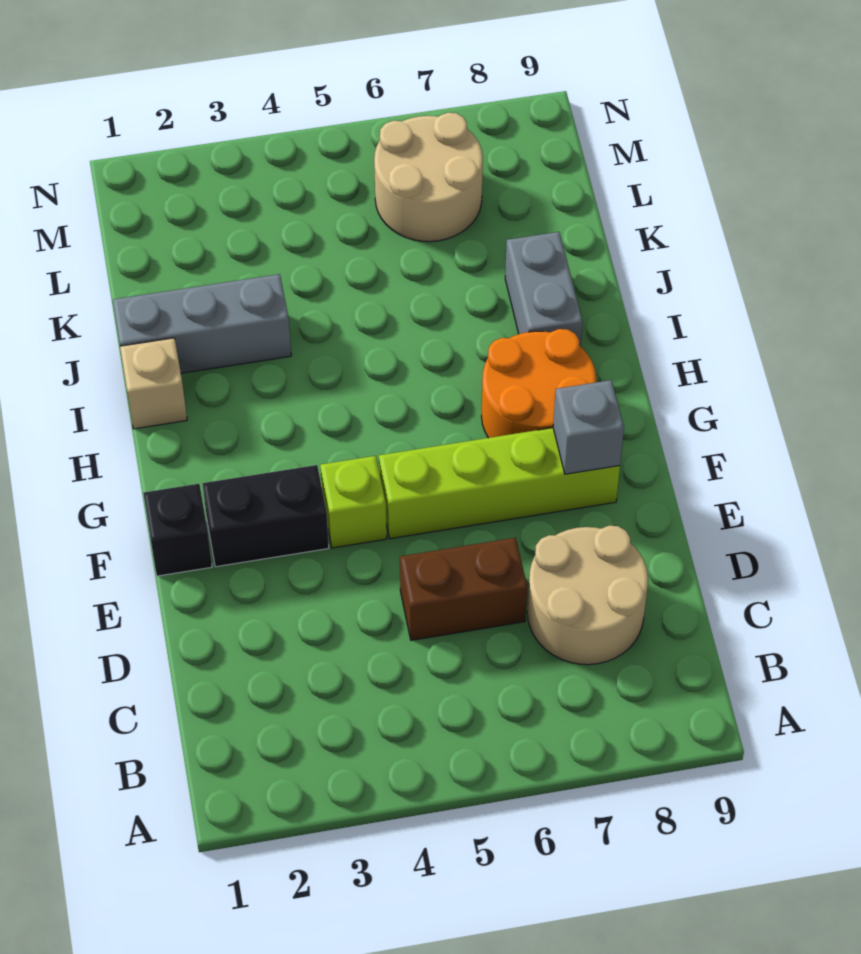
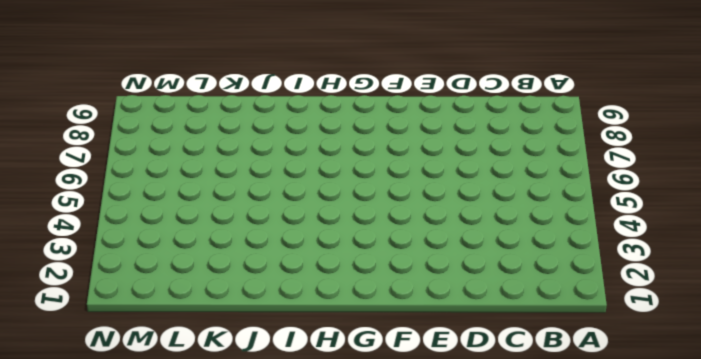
none -> tan 2x2 round brick [527,526,648,665]
none -> brown 1x2 brick [400,538,527,640]
none -> black 1x1 brick [143,484,212,576]

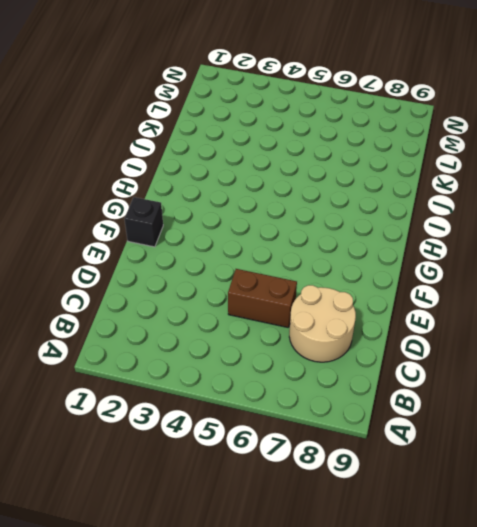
none -> black 1x2 brick [202,465,329,567]
none -> lime 1x1 brick [320,456,387,548]
none -> lime 1x4 brick [379,428,620,539]

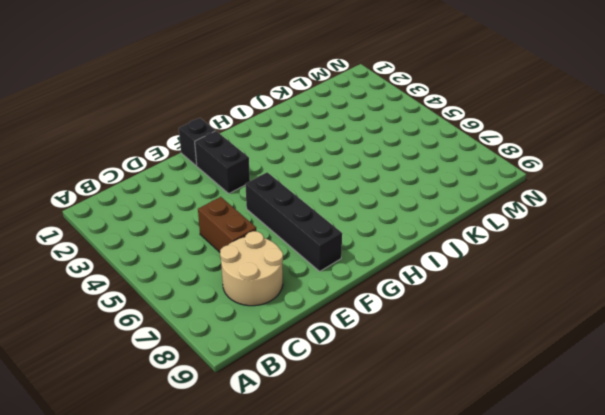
black 1x4 brick [245,172,342,271] -> lime 1x4 brick [379,428,620,539]
none -> lime 1x1 brick [320,456,387,548]
none -> orange 2x2 round brick [481,329,596,438]
none -> tan 1x1 brick [120,338,187,429]

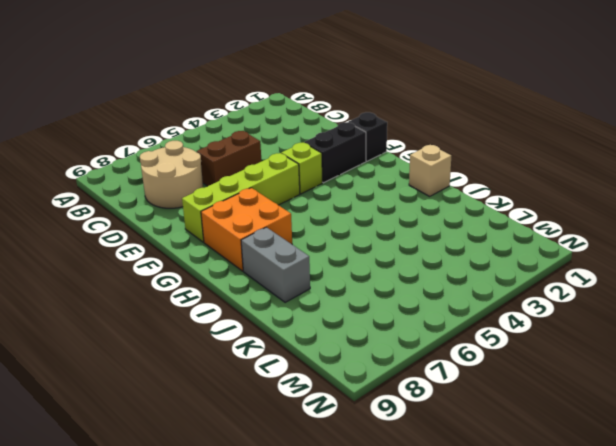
orange 2x2 brick [201,188,292,271] -> orange 2x2 round brick [481,329,596,438]
none -> grey 1x3 brick [113,274,291,373]
none -> tan 2x2 round brick [374,113,483,242]
none -> grey 1x1 brick [553,380,624,474]

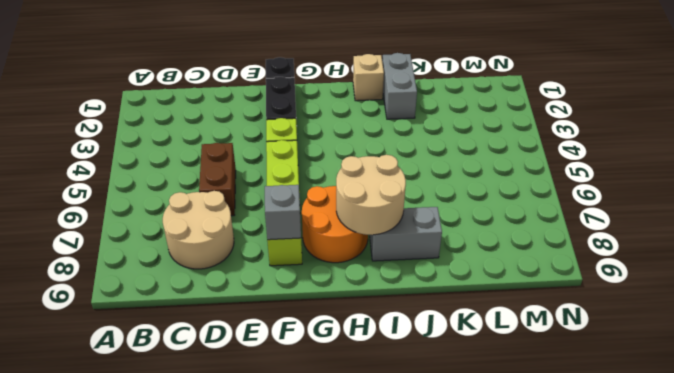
tan 2x2 round brick [336,155,406,235] -> tan 2x2 round brick moved to [374,113,483,242]
grey 1x2 brick [382,53,417,119] -> grey 1x3 brick [113,274,291,373]

